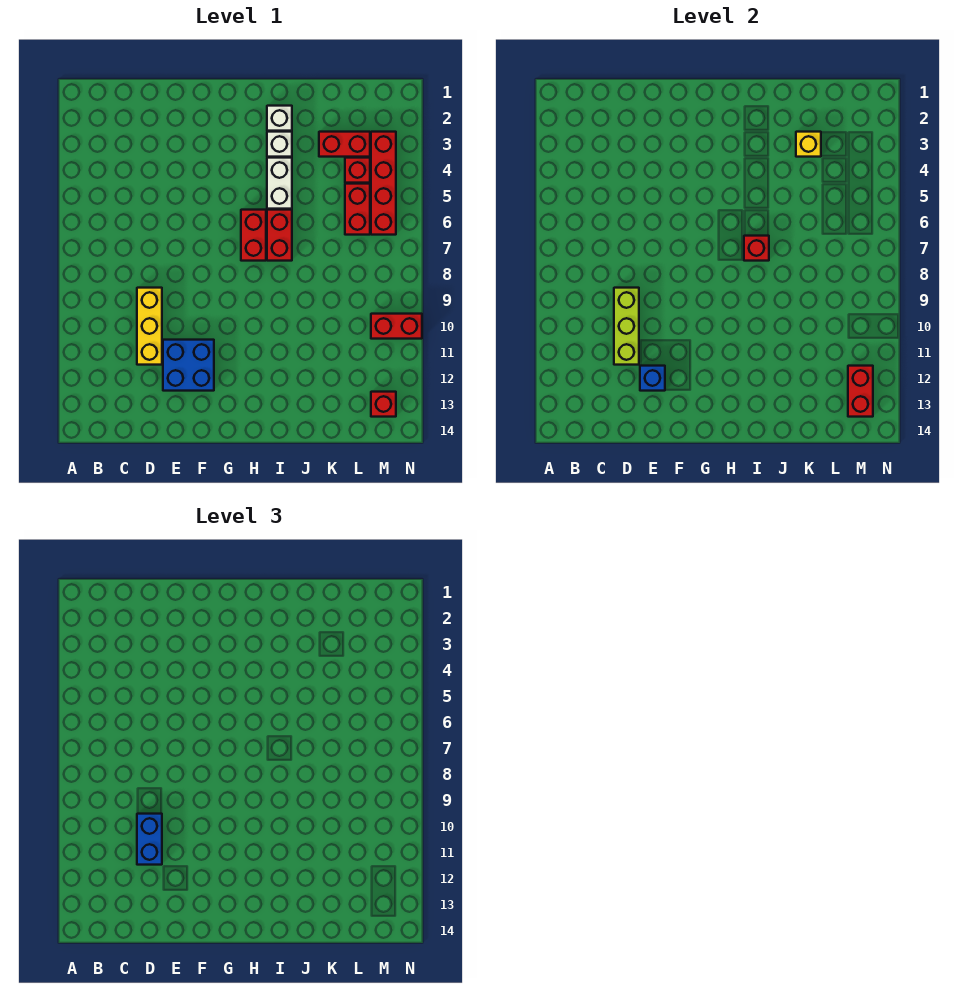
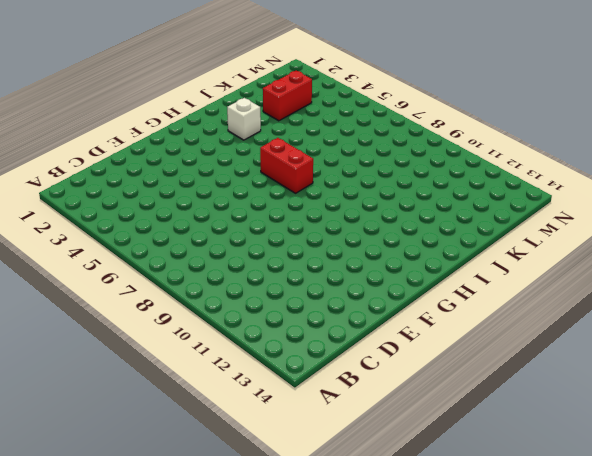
none -> yellow 1x3 brick [137,288,162,365]
none -> blue 2x2 brick [163,340,214,391]
none -> white 1x1 brick [267,106,292,131]

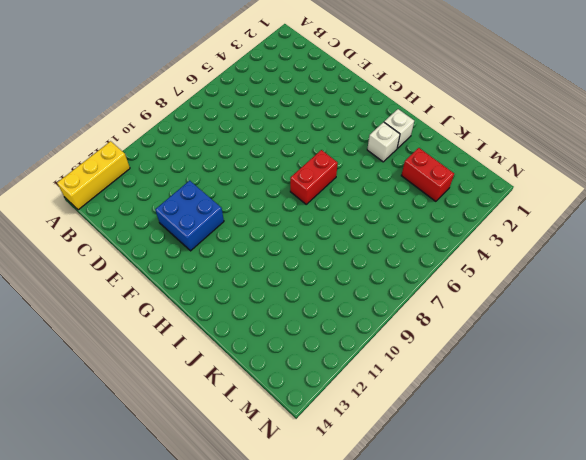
yellow 1x3 brick [57,141,130,210] -> yellow 1x3 brick moved to [137,288,162,365]
none -> white 1x2 brick [267,158,292,209]
none -> red 1x2 brick [267,210,292,261]
none -> red 1x1 brick [345,158,370,183]

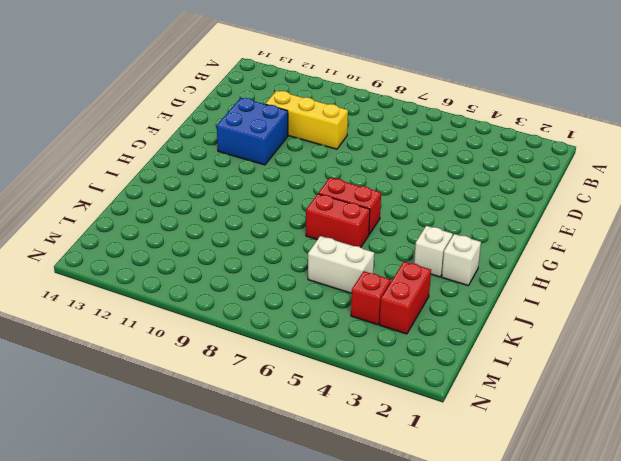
white 1x2 brick [308,236,374,293] -> white 1x2 brick moved to [267,158,292,209]
none -> red 1x2 brick [345,184,370,235]
none -> red 1x4 brick [371,132,396,235]
none -> red 1x2 brick [371,314,422,339]

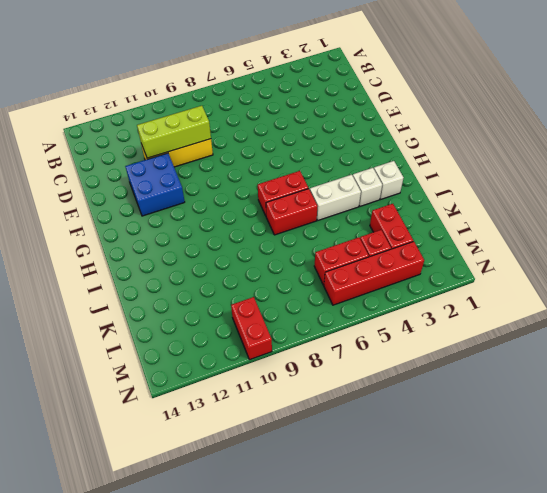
none -> red 1x1 brick [371,392,396,417]
none -> blue 1x1 brick [640,366,665,391]
none -> red 1x1 brick [744,236,769,261]

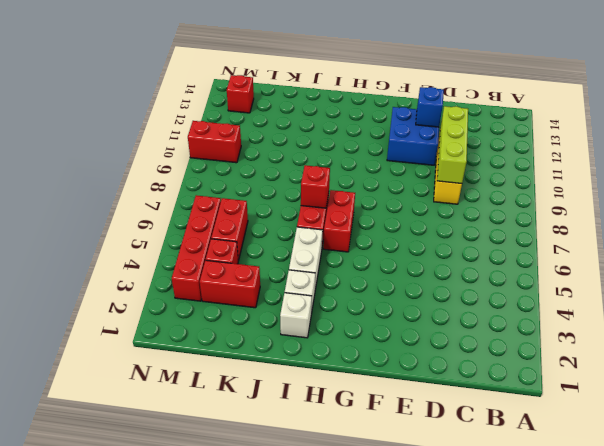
none -> yellow 1x1 brick [796,132,821,157]
none -> red 1x2 brick [848,366,873,417]
none -> blue 1x2 brick [137,814,162,865]

